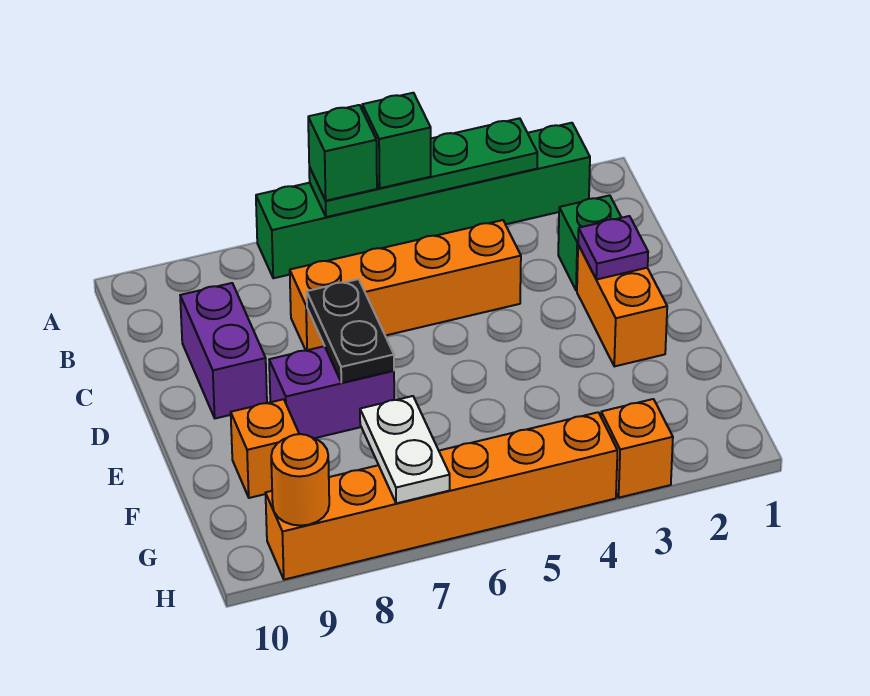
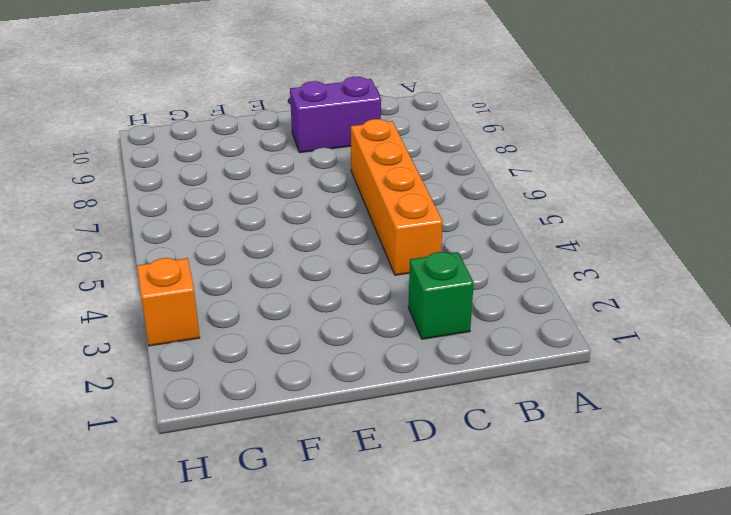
none -> green 1x6 brick [256,123,590,278]
none -> orange 1x2 brick [577,245,667,366]
none -> purple 1x2 brick [269,346,394,438]

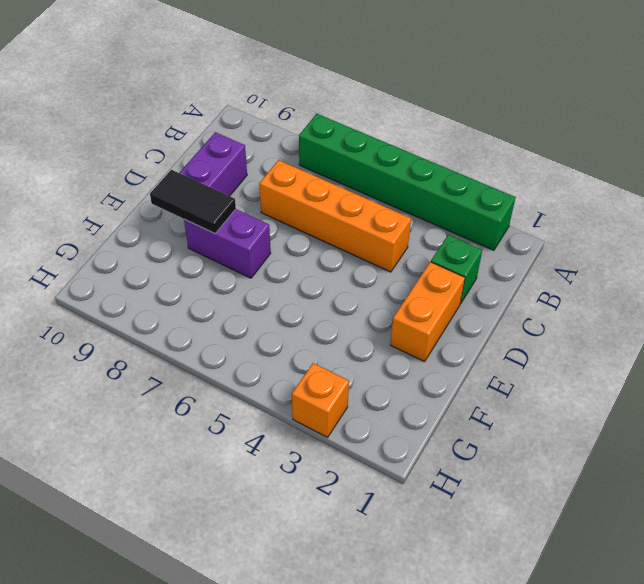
black 1x2 tile [150,170,236,233] -> none
none -> orange 1x1 brick [231,399,299,498]
none -> orange 1x6 brick [266,412,617,580]
none -> green 1x4 plate [309,118,537,217]

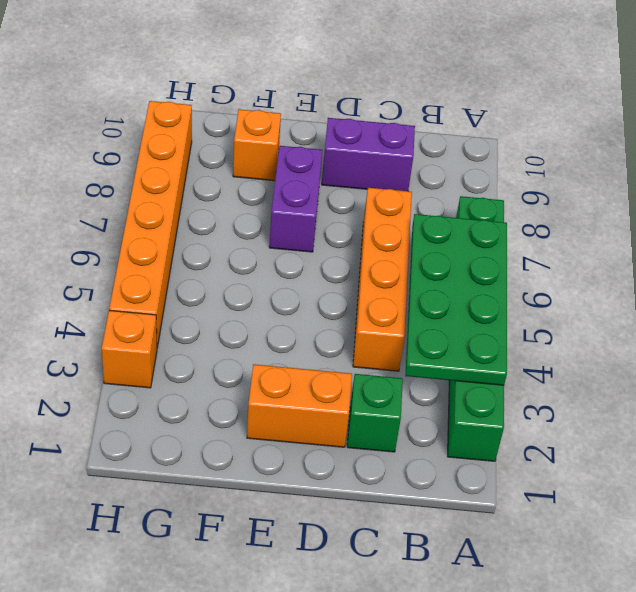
green 2x4 plate [405,214,507,385] -> green 1x4 plate [309,118,537,217]
none -> purple 1x1 plate [578,216,648,280]
none -> black 1x2 plate [307,279,394,383]
none -> white 1x2 plate [360,396,450,503]

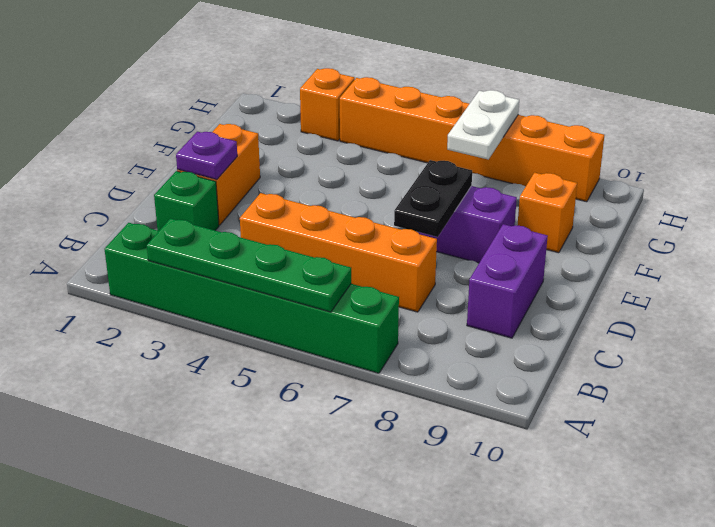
none -> orange 1x1 round brick [271,434,329,526]
none -> green 1x1 brick [362,93,431,188]
none -> green 1x1 brick [308,105,377,201]

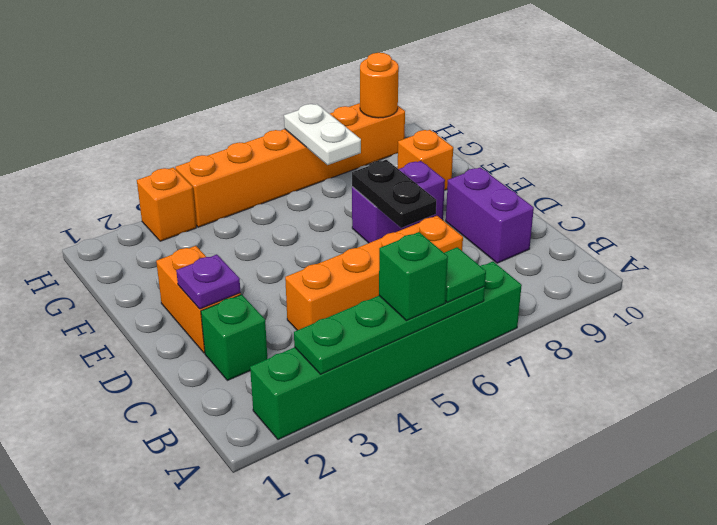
green 1x1 tile [445,247,486,302] -> green 1x1 brick [308,105,377,201]

